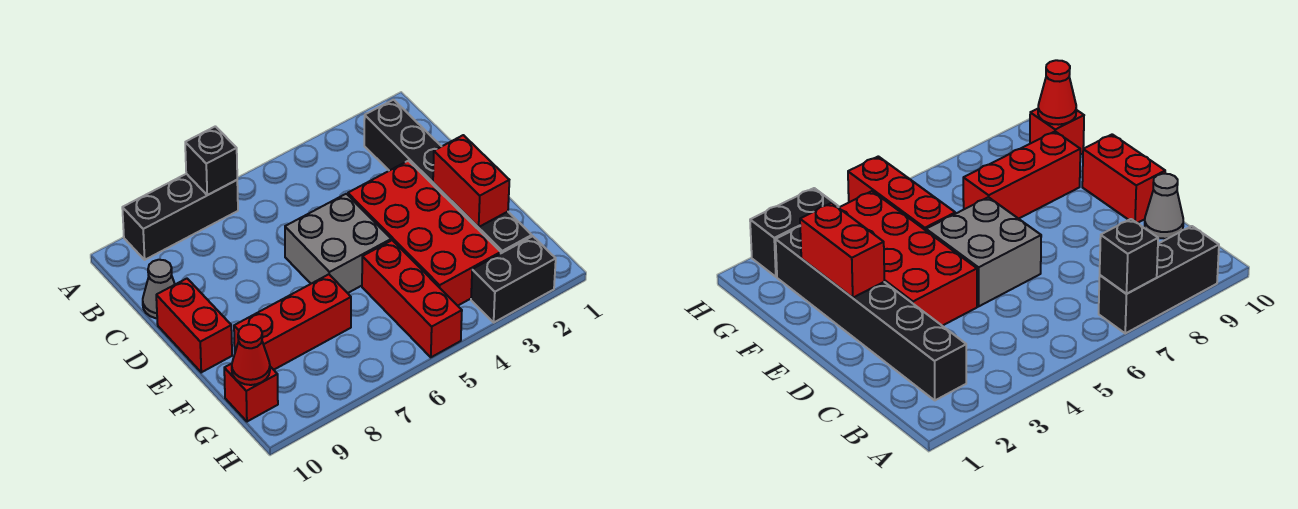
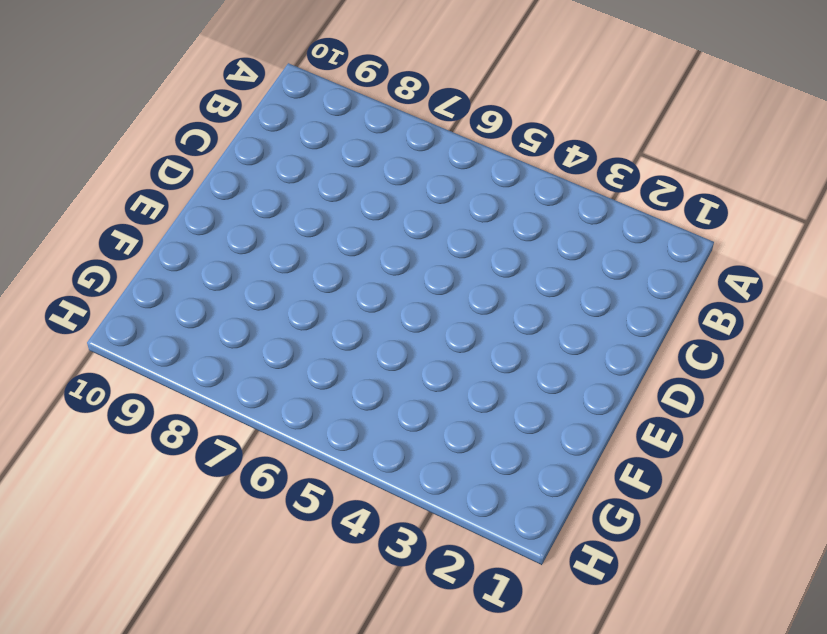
none -> black 1x3 brick [122,174,238,260]
none -> black 1x6 brick [364,100,532,253]
none -> grey 1x1 cone [143,260,175,318]

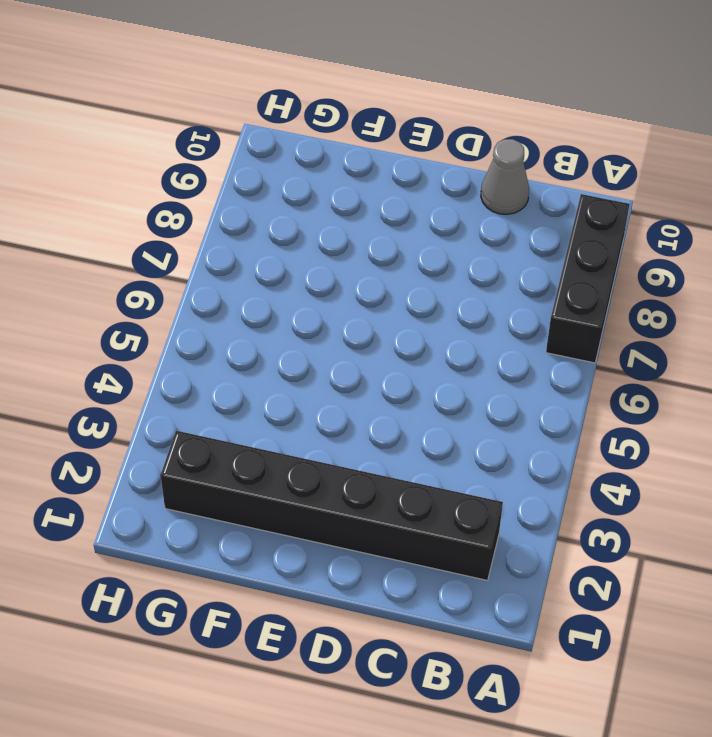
none -> red 2x4 brick [348,161,501,306]
none -> grey 2x2 brick [285,194,391,293]
none -> red 1x2 brick [156,279,232,372]

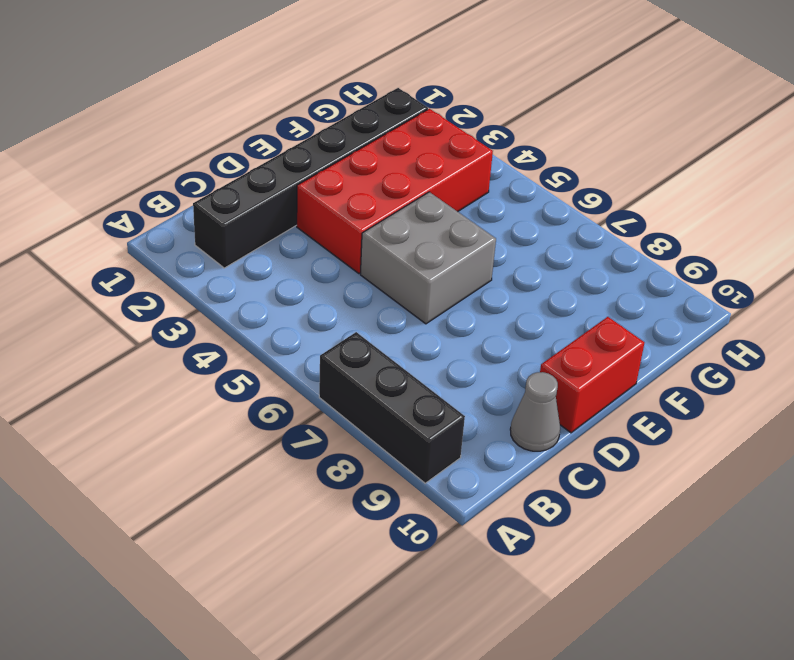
none -> red 1x3 brick [362,240,462,357]
none -> red 1x3 brick [234,274,351,370]
none -> red 1x1 brick [224,363,278,422]

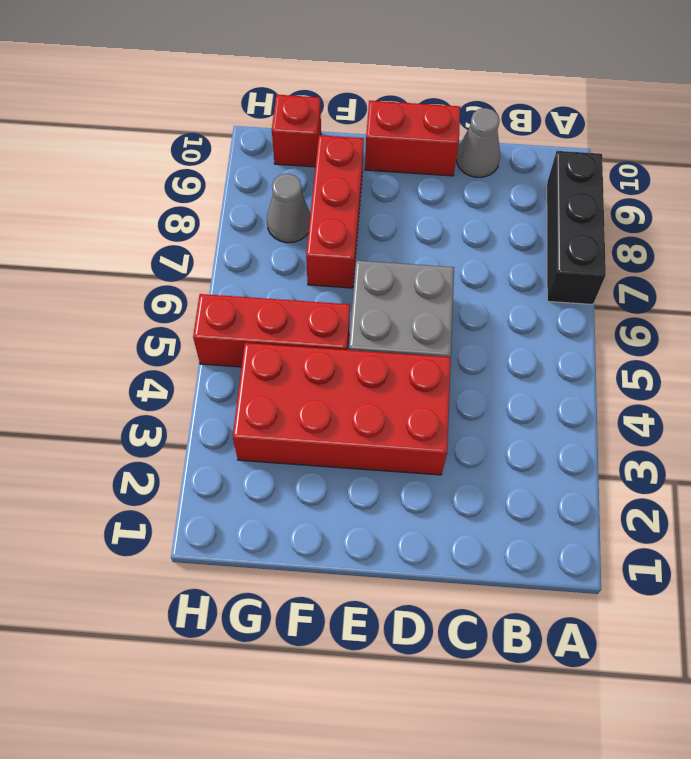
grey 1x1 cone [267,174,310,243] -> none
none -> black 1x6 brick [364,100,532,253]
none -> black 1x2 brick [471,236,556,322]
none -> black 1x1 brick [185,126,237,195]

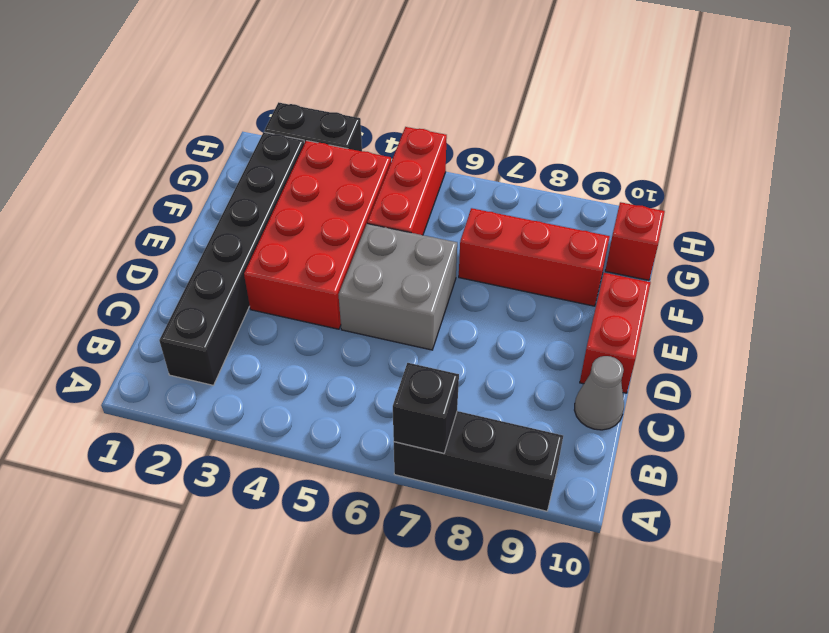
none -> red 1x2 brick [433,135,509,227]
none -> red 1x1 cone [232,324,270,385]

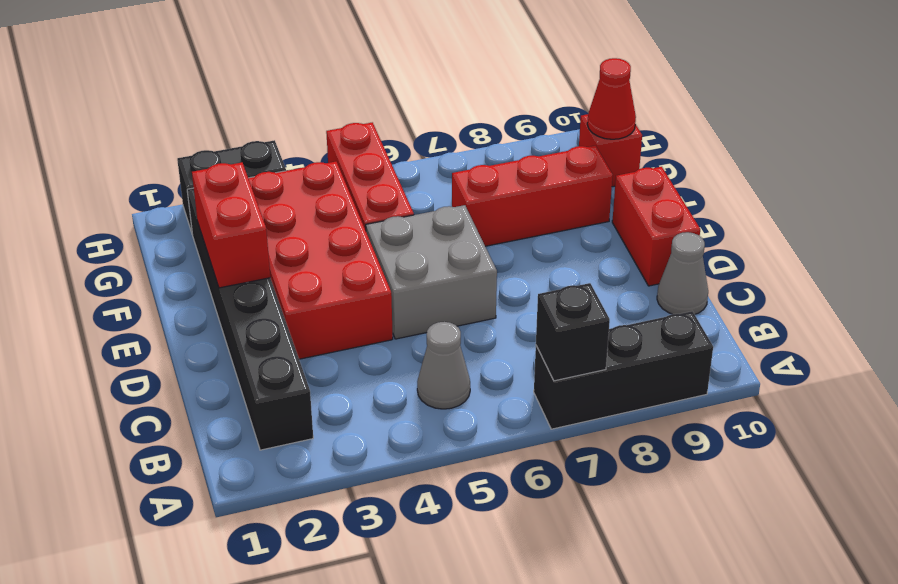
grey 1x1 cone [417,322,470,409] -> none

